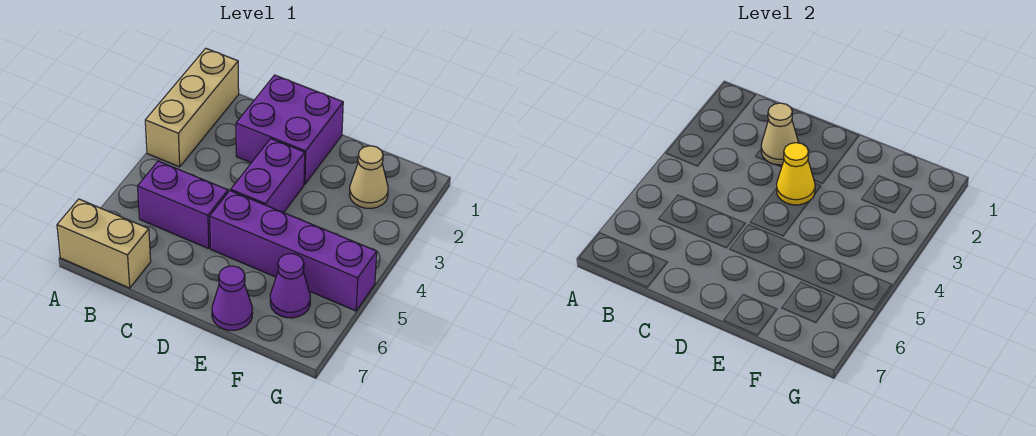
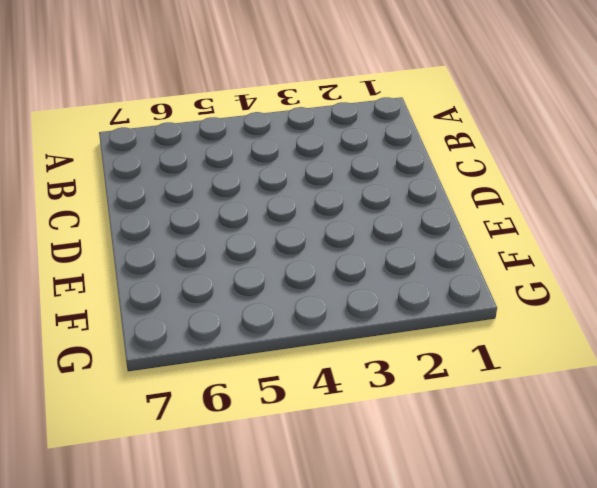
none -> tan 1x3 brick [145,48,239,167]
none -> tan 1x2 brick [57,199,151,288]

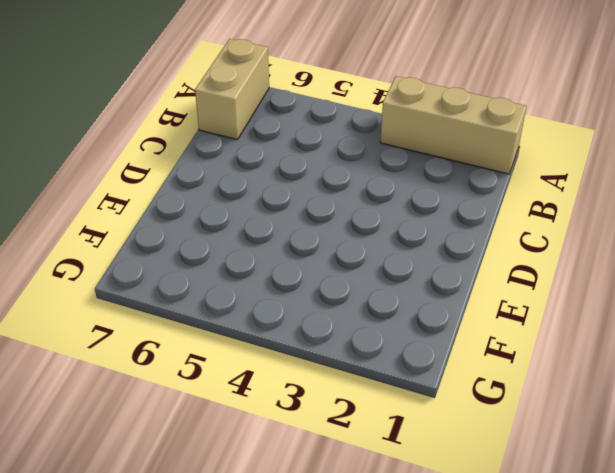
none -> purple 1x2 brick [138,161,228,249]
none -> purple 2x2 brick [236,75,343,184]

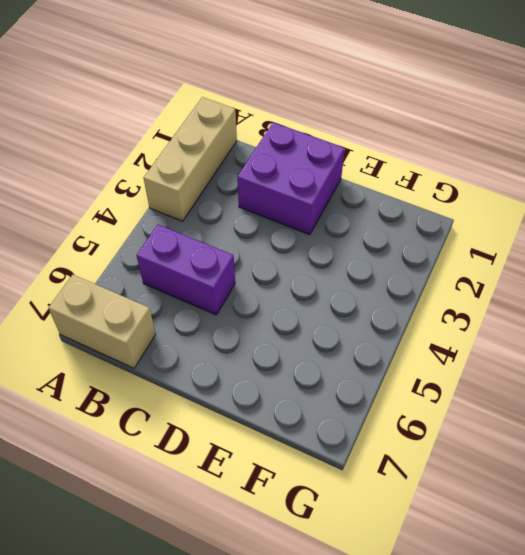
none -> purple 1x2 brick [231,139,305,213]
none -> purple 1x4 brick [210,191,377,311]

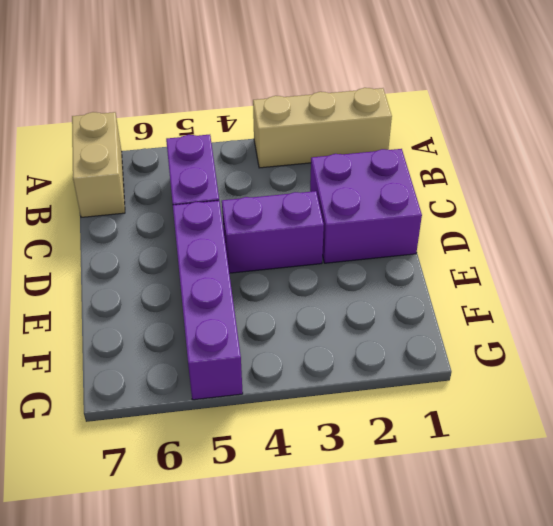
none -> purple 1x1 cone [212,266,252,330]
none -> tan 1x1 cone [349,146,388,208]

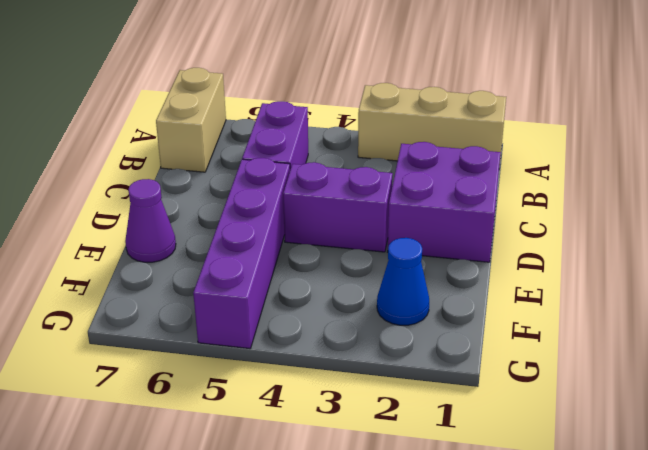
blue 1x1 cone [377,238,429,325] -> tan 1x1 cone [349,146,388,208]
none -> purple 1x1 cone [270,254,310,318]
none -> tan 1x1 cone [761,103,799,165]

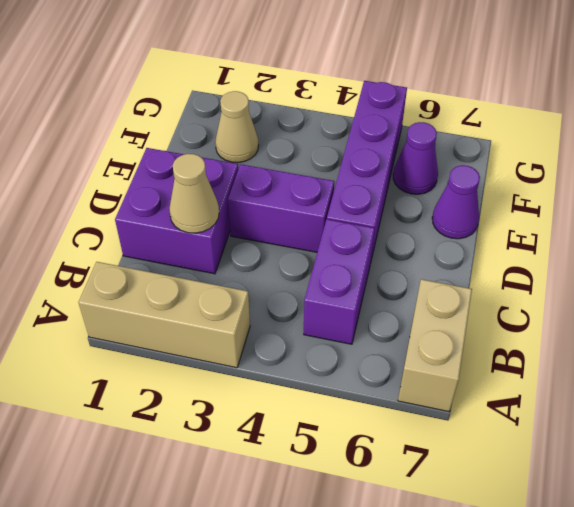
none -> yellow 1x1 cone [777,143,815,205]

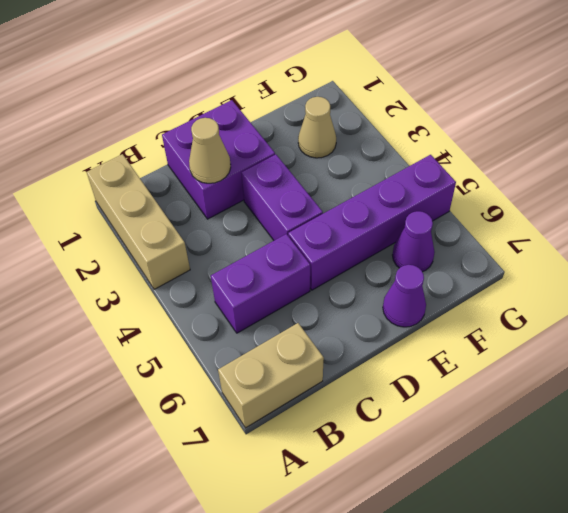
none -> yellow 1x1 cone [777,143,815,205]

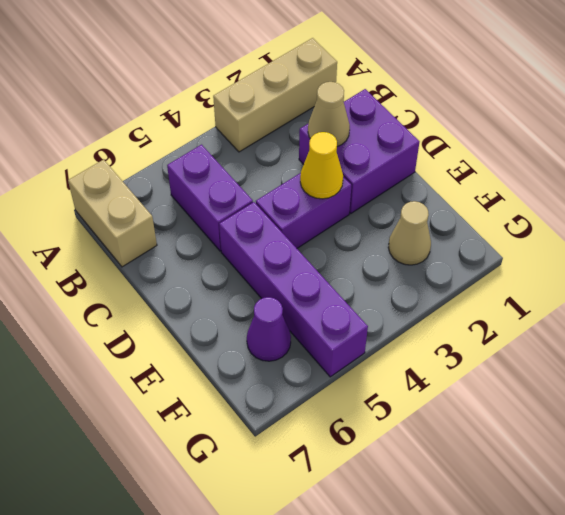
none -> purple 1x1 cone [212,266,252,330]

